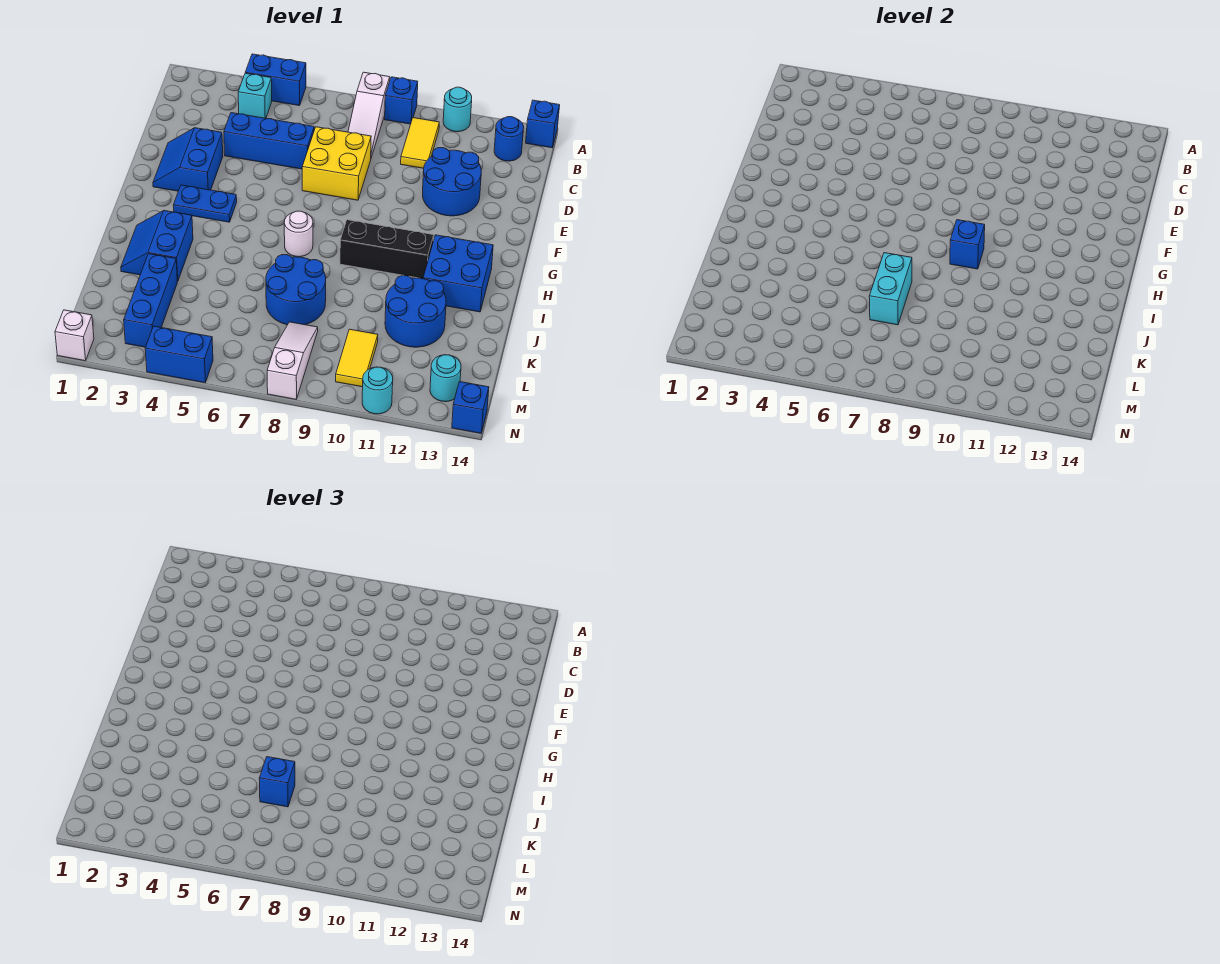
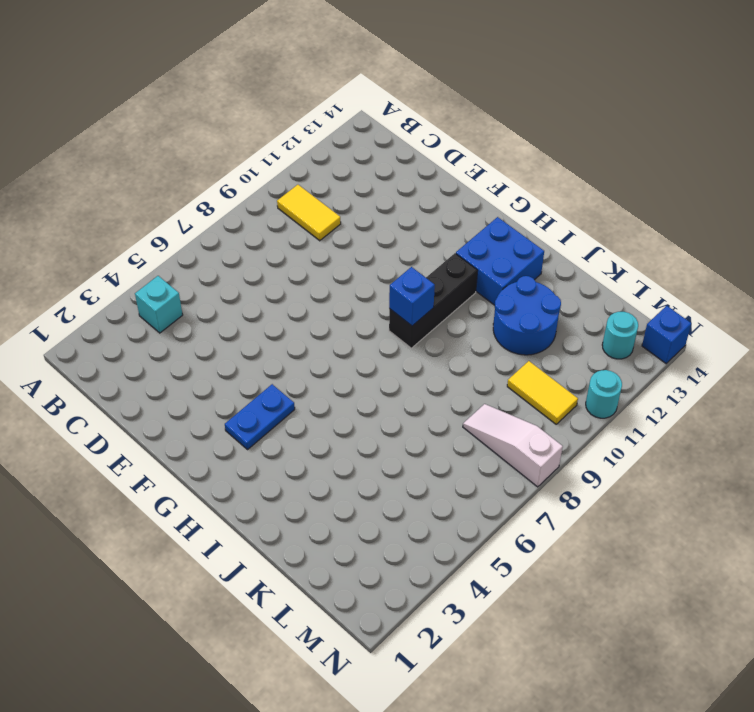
none -> blue 1x2 brick [245,54,306,106]
none -> white 1x3 slope [348,72,390,158]
none -> blue 1x1 brick [385,77,418,124]
none -> cyan 1x1 round brick [443,87,472,132]

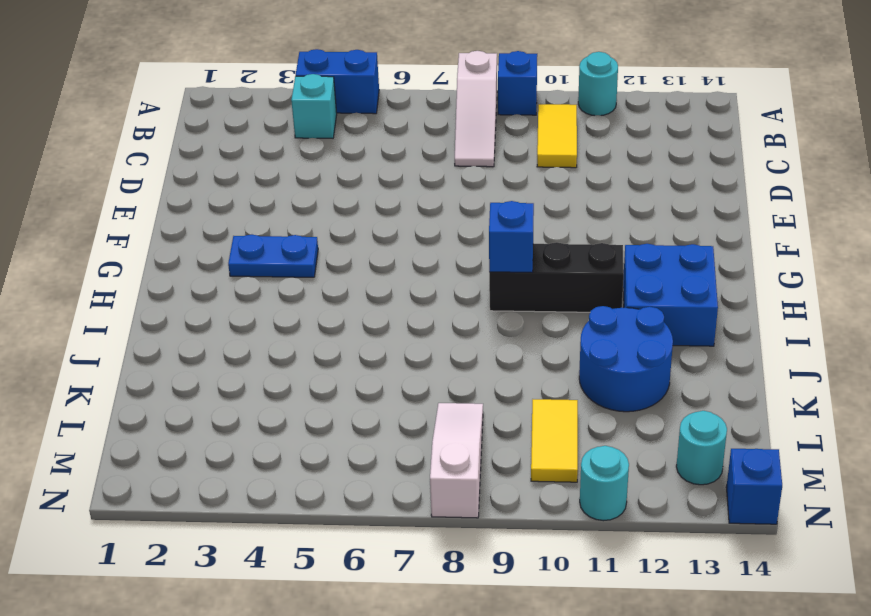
none -> blue 1x1 brick [526,100,560,148]
none -> blue 1x1 round brick [494,117,524,161]
none -> blue 1x3 brick [224,113,314,169]
none -> yellow 2x2 brick [302,127,371,200]

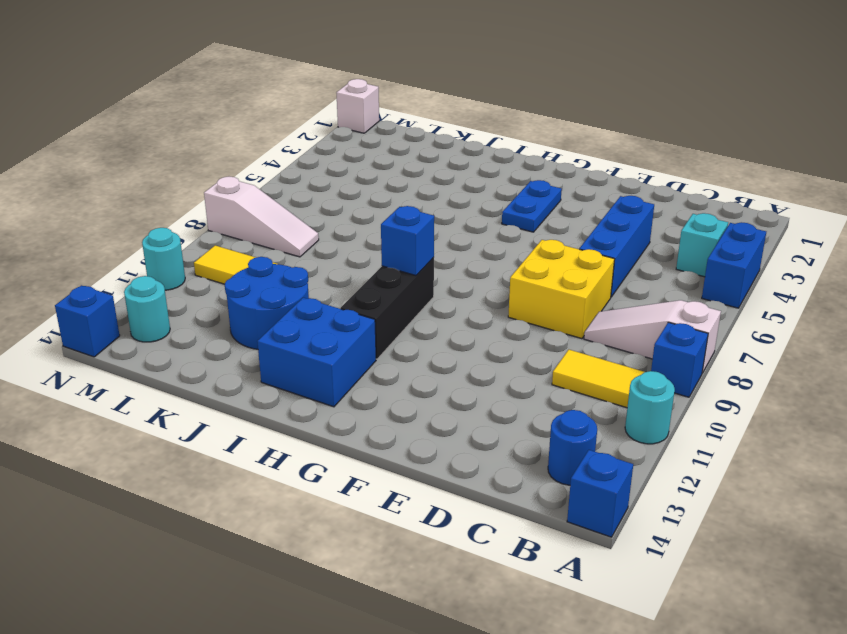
none -> blue 2x2 round brick [423,148,481,216]
none -> blue 2x2 slope [153,128,223,191]
none -> white 1x1 round brick [284,211,313,257]
none -> blue 2x2 slope [121,211,193,282]

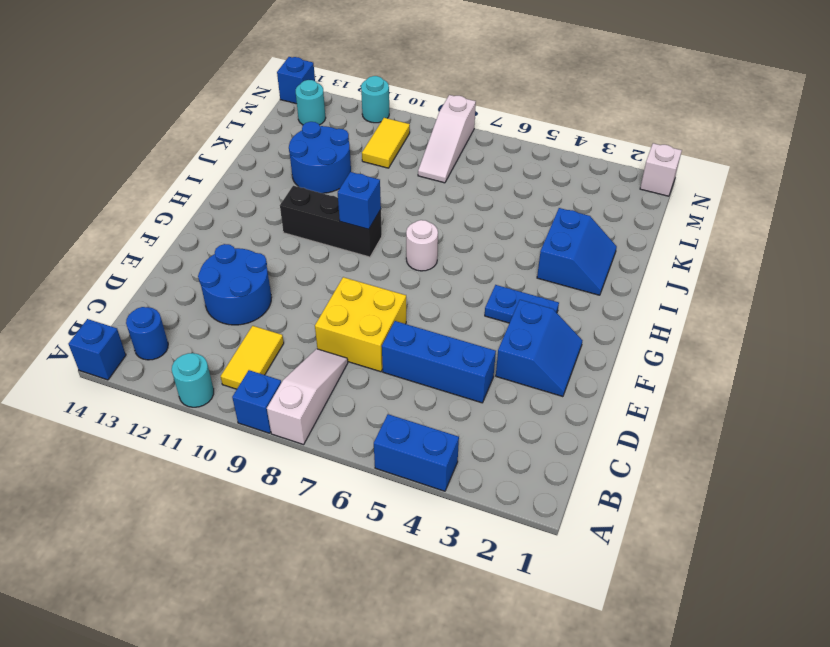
none -> cyan 1x1 brick [238,73,272,118]
none -> blue 2x2 brick [423,235,493,312]
none -> blue 2x2 round brick [266,255,326,325]
none -> blue 1x3 brick [124,254,177,347]

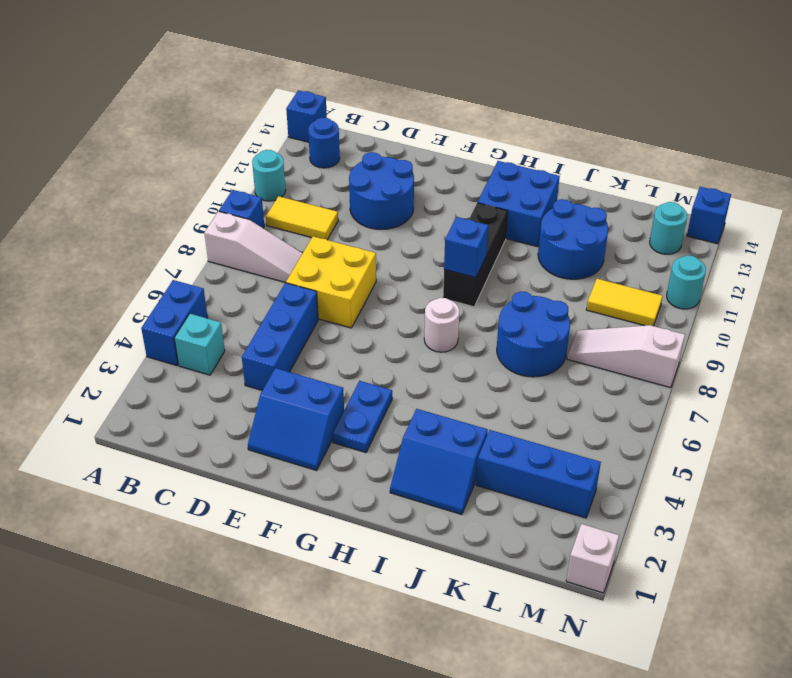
none -> blue 1x2 brick [145,326,213,383]
none -> cyan 1x2 brick [869,253,912,325]
none -> blue 1x1 brick [259,757,295,807]

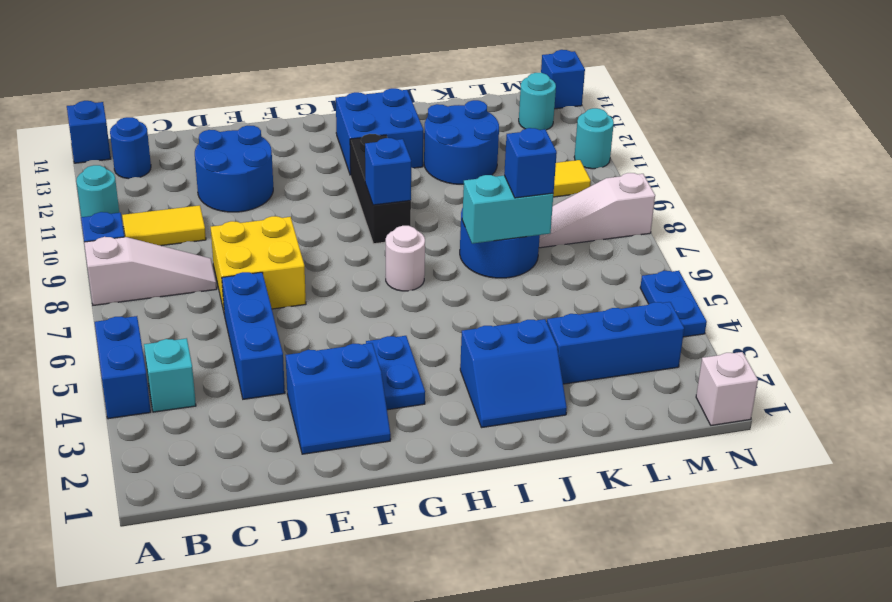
blue 1x2 plate [640,271,707,337] -> blue 1x2 brick [145,326,213,383]

